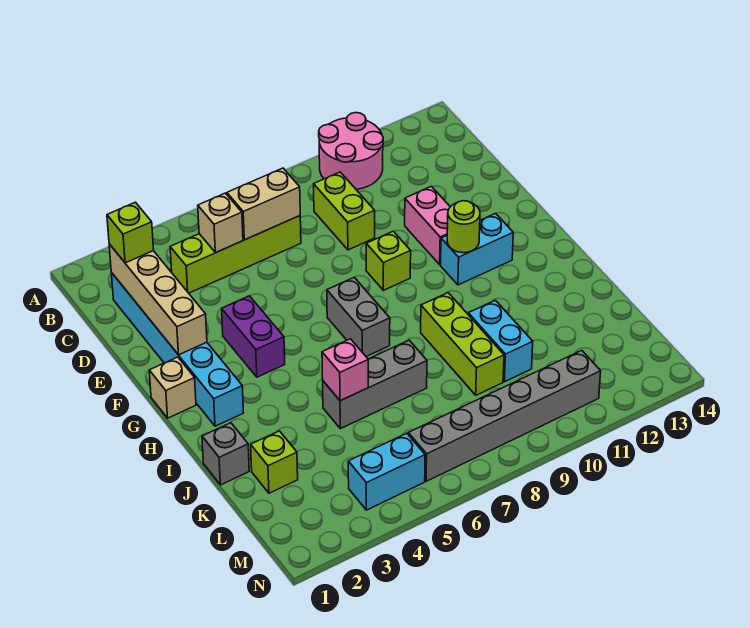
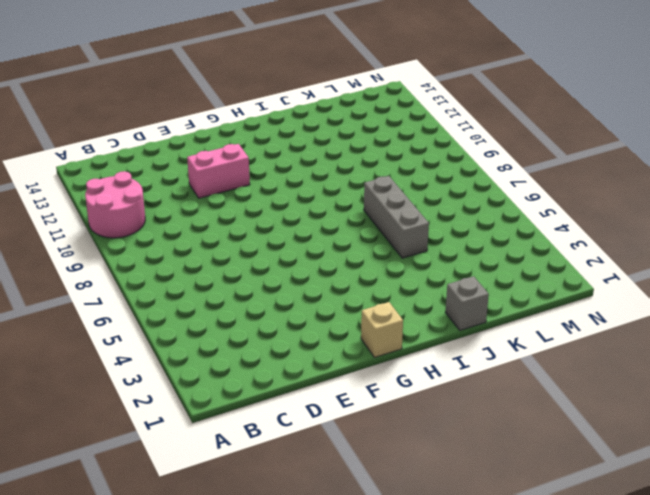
none -> cyan 1x6 brick [111,273,243,426]
none -> lime 1x4 brick [170,216,301,293]
none -> lime 1x2 brick [314,172,375,250]

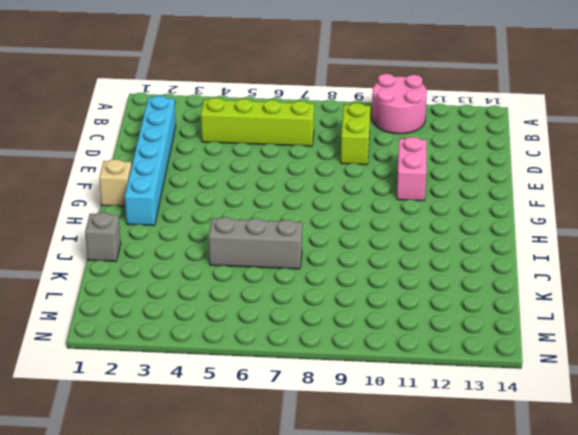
none -> purple 1x2 brick [222,296,285,377]
none -> lime 1x1 brick [366,231,411,290]
none -> grey 1x2 brick [327,277,390,356]

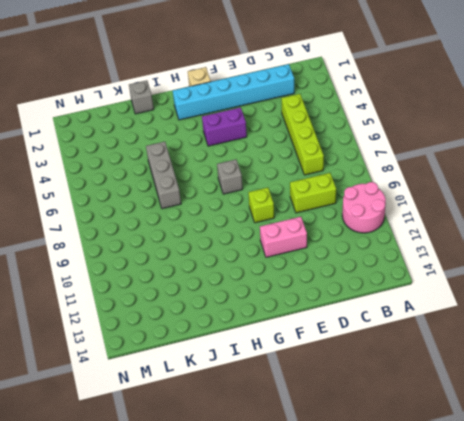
grey 1x1 brick [217,159,243,194] -> grey 1x2 brick [327,277,390,356]
none -> cyan 1x2 brick [441,213,513,285]
none -> lime 1x3 brick [421,293,504,395]
none -> cyan 1x2 brick [468,300,533,382]

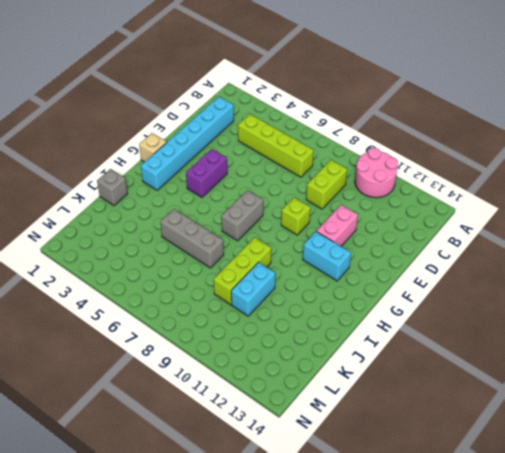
none -> lime 1x1 brick [251,431,298,493]
none -> cyan 1x2 brick [348,433,425,510]
none -> grey 1x6 brick [408,350,601,481]

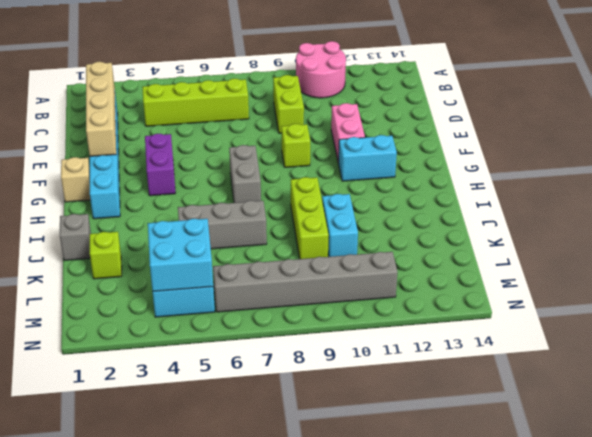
cyan 2x2 brick [148,219,213,292] -> none
none -> tan 1x1 brick [198,193,243,253]
none -> tan 1x2 brick [227,168,300,240]
none -> lime 1x1 round brick [447,201,480,253]

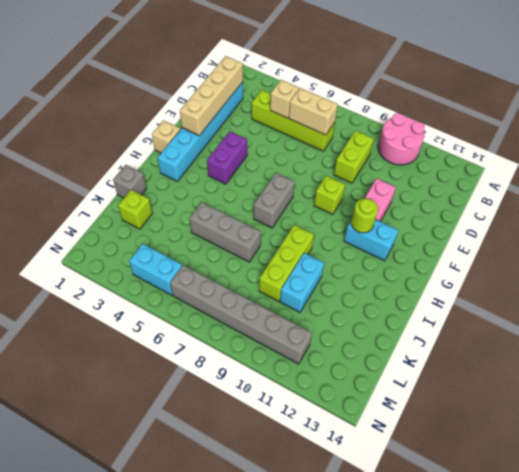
none -> pink 1x1 brick [322,339,368,401]
none -> lime 1x1 brick [107,202,154,263]

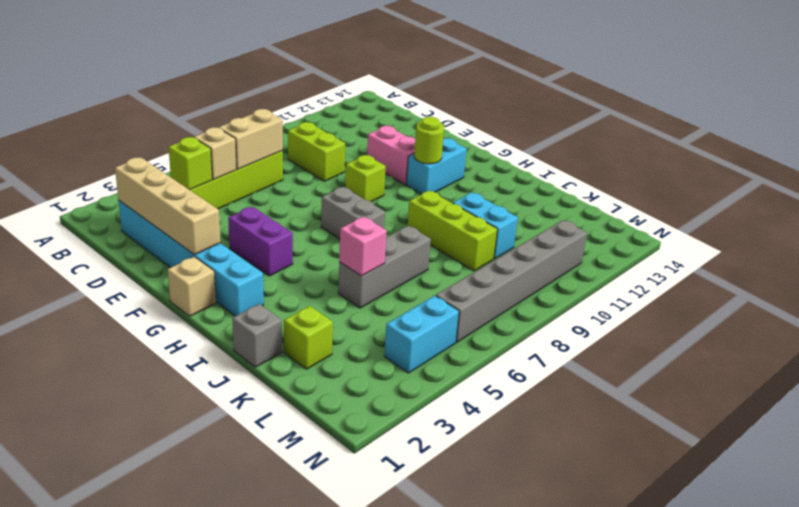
lime 1x1 brick [169,137,212,190] -> lime 1x1 brick moved to [107,202,154,263]
none -> pink 2x2 round brick [319,113,383,189]

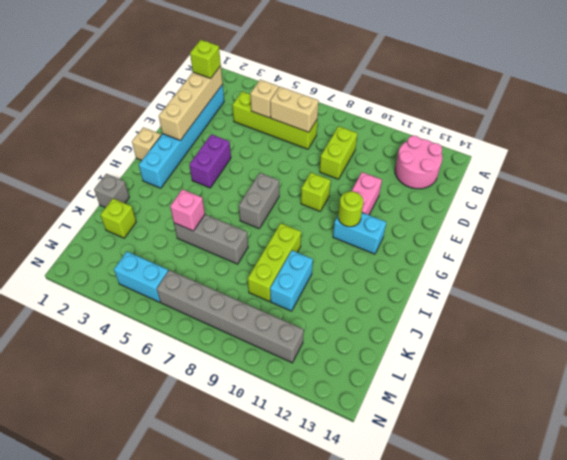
pink 2x2 round brick [395,136,442,189] -> pink 2x2 round brick moved to [319,113,383,189]

